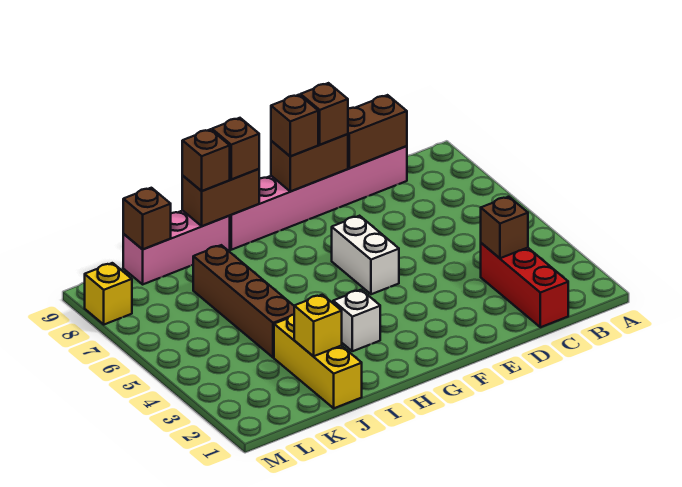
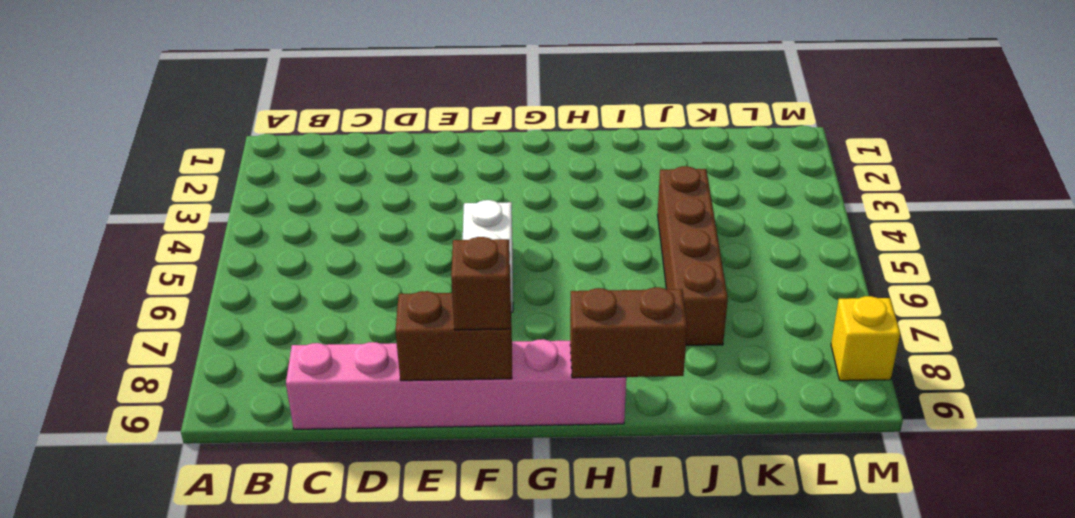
none -> red 1x3 brick [481,243,568,327]
none -> white 1x1 brick [333,290,380,351]
none -> pink 1x3 brick [123,211,230,284]

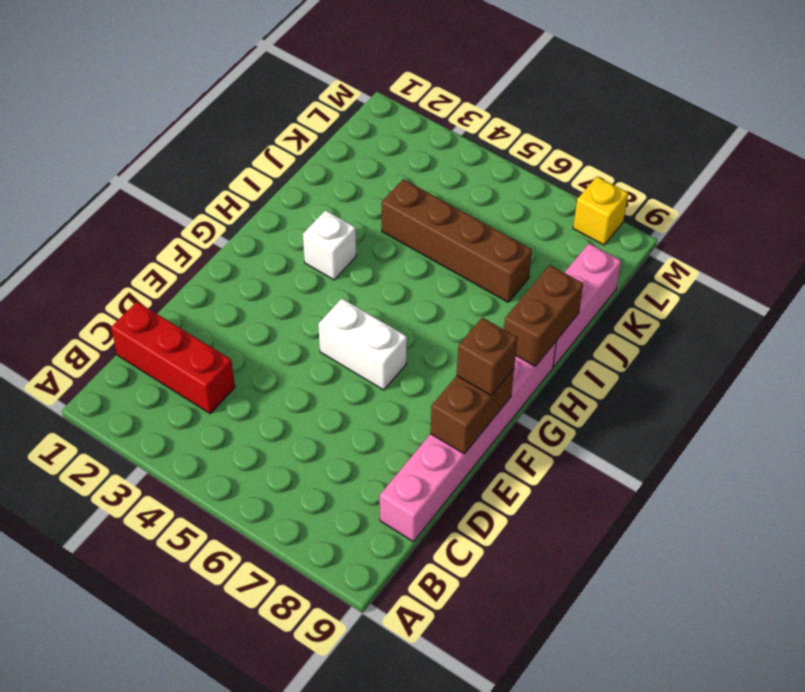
none -> yellow 1x3 brick [274,315,362,408]
none -> brown 1x1 brick [481,197,528,258]
none -> brown 1x2 brick [348,95,407,168]

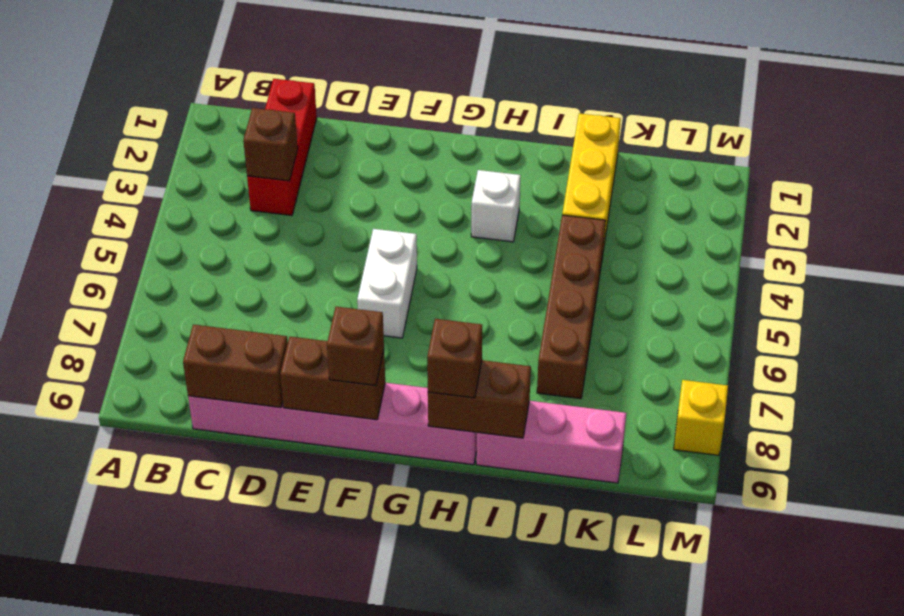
none -> yellow 1x1 brick [294,295,342,356]
none -> brown 1x1 brick [123,188,171,249]
none -> brown 1x1 brick [301,83,348,145]

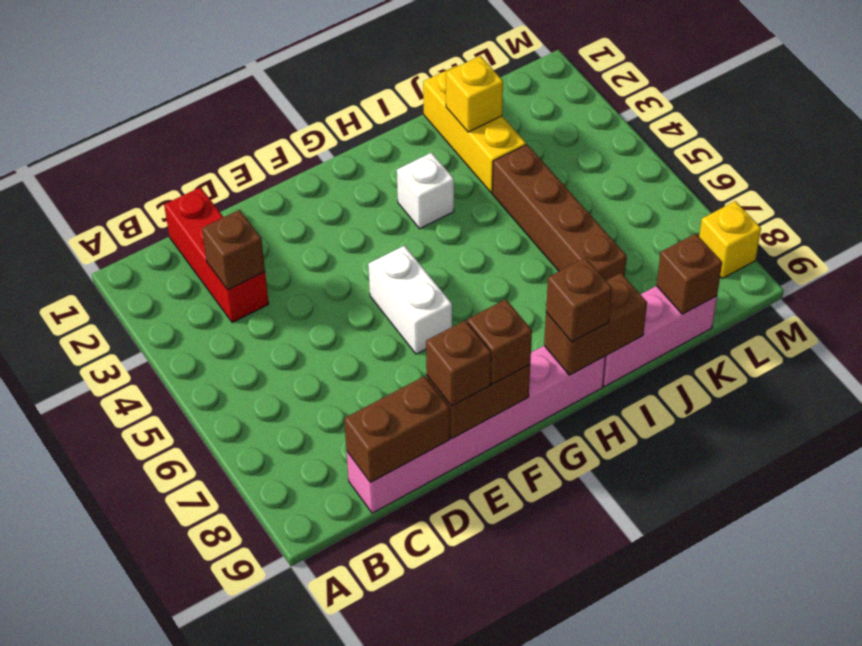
none -> brown 1x1 brick [182,129,230,191]

